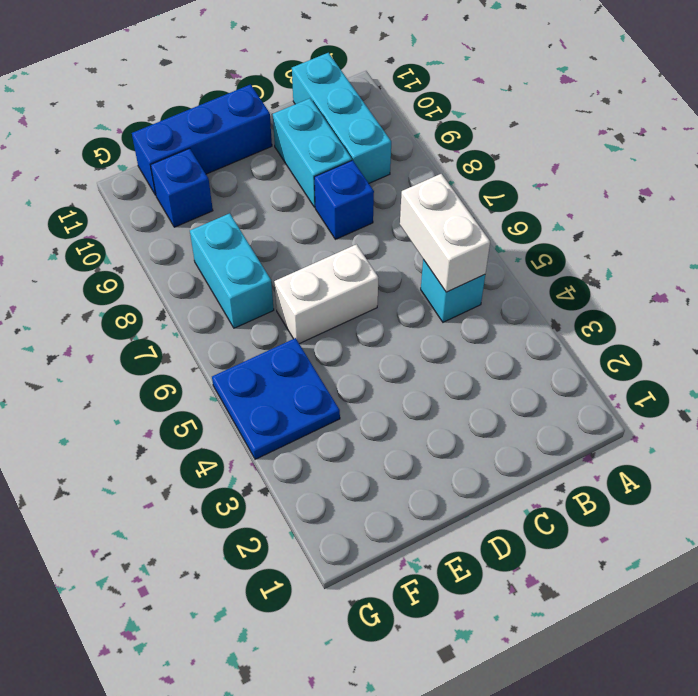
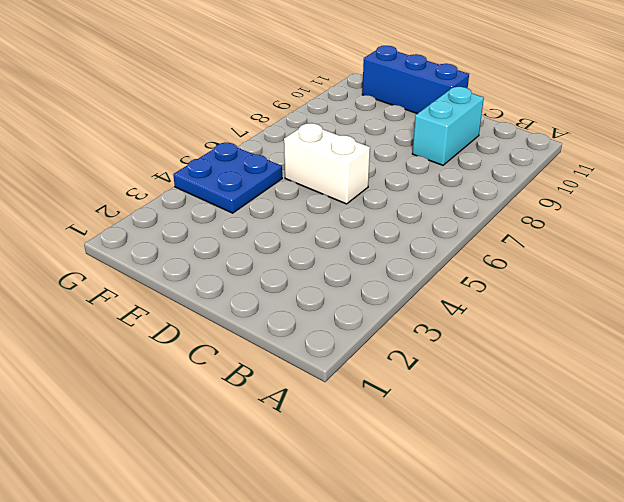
none -> cyan 1x1 brick [421,260,485,322]
none -> cyan 1x3 brick [292,53,391,183]

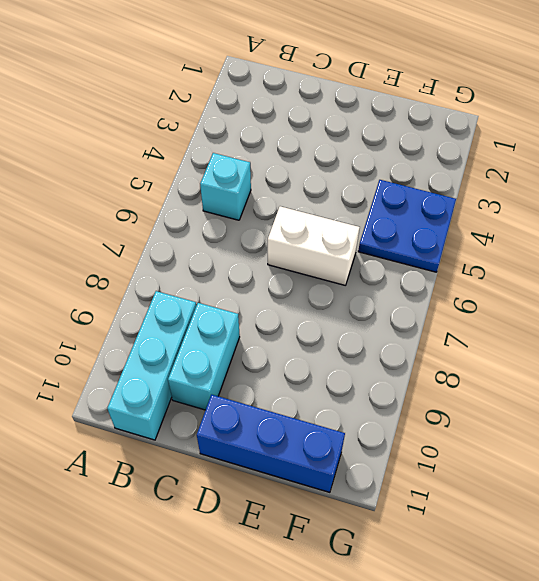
none -> blue 1x1 brick [314,160,374,239]
none -> cyan 1x2 brick [190,213,274,328]

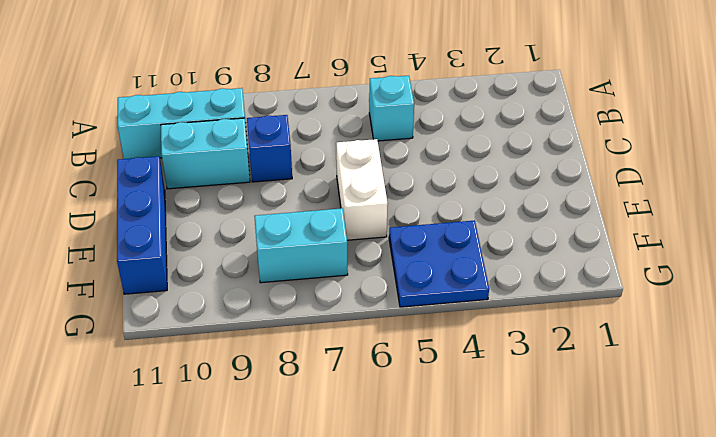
none -> blue 1x1 brick [151,148,213,227]
none -> white 1x2 brick [400,174,490,292]

